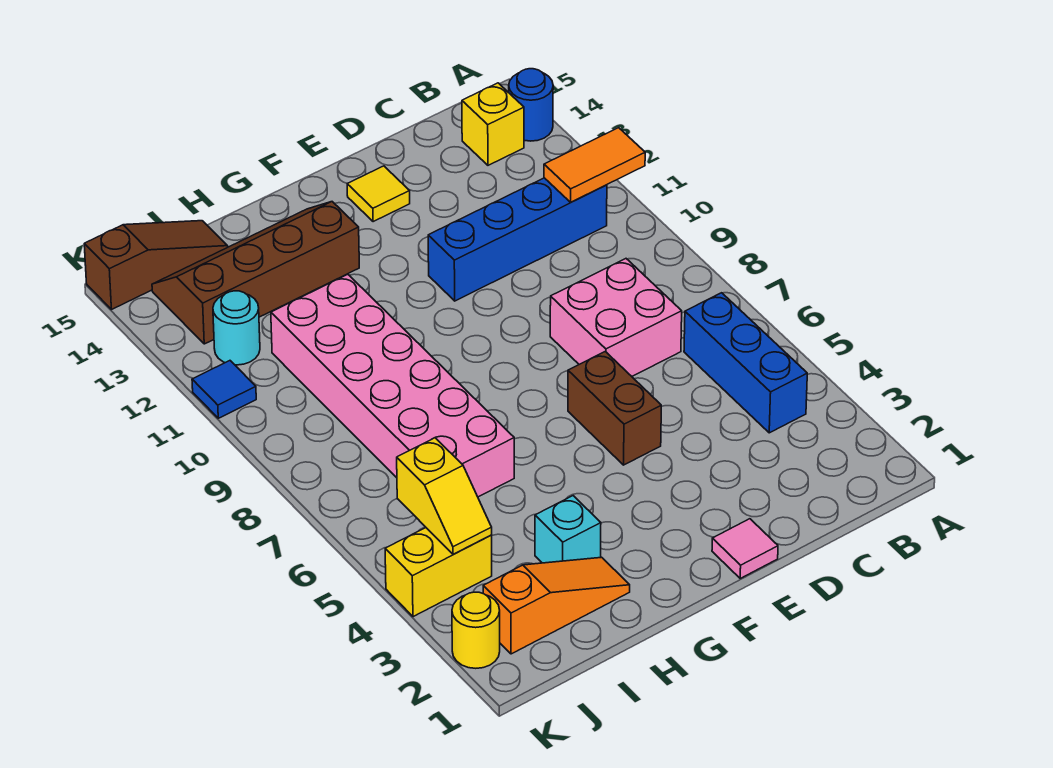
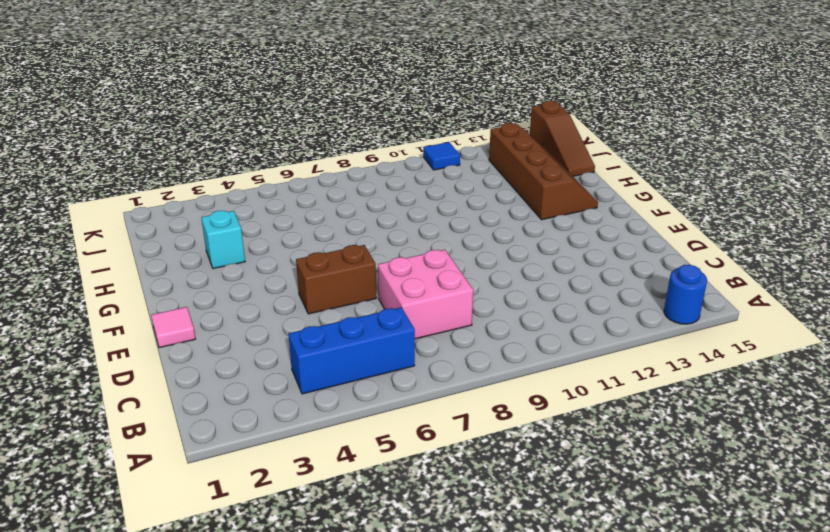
none -> blue 1x4 brick [428,178,607,301]
none -> yellow 1x1 brick [462,83,524,165]
none -> yellow 1x1 tile [347,166,410,222]

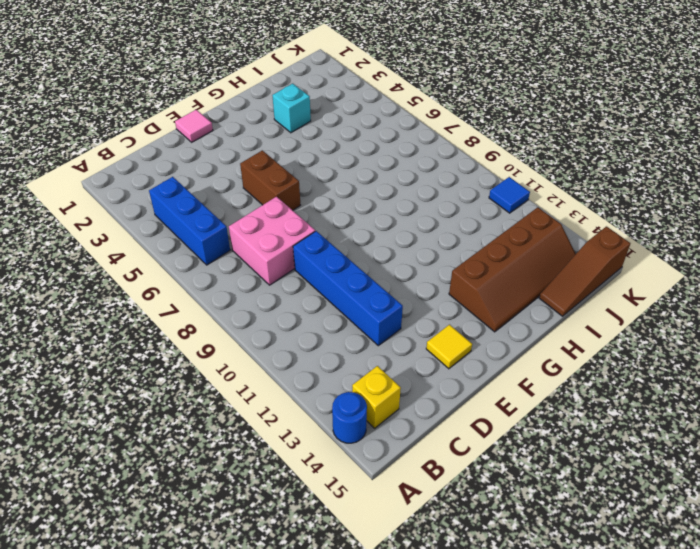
blue 1x4 brick [293,231,403,346] -> blue 1x4 brick turned to [428,178,607,301]
none -> orange 1x3 slope [483,557,630,654]
none -> pink 2x6 brick [271,275,514,497]
none -> yellow 1x2 brick [385,528,492,617]

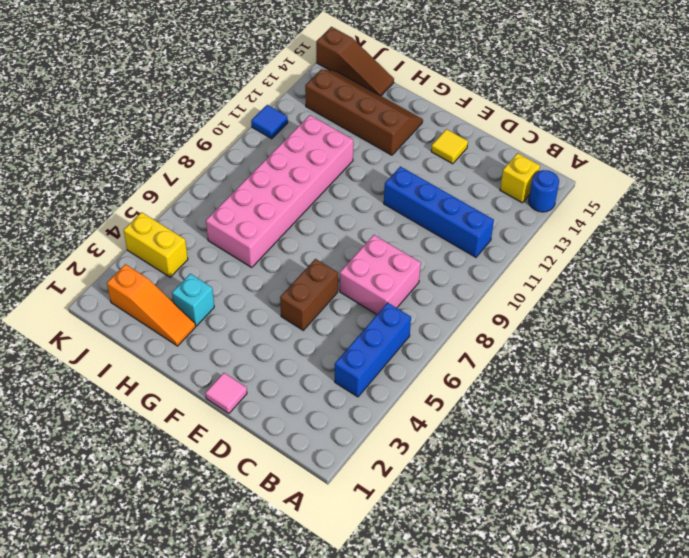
none -> cyan 1x1 round brick [213,291,260,365]
none -> yellow 1x1 round brick [452,592,500,668]
none -> orange 1x2 tile [544,128,645,202]

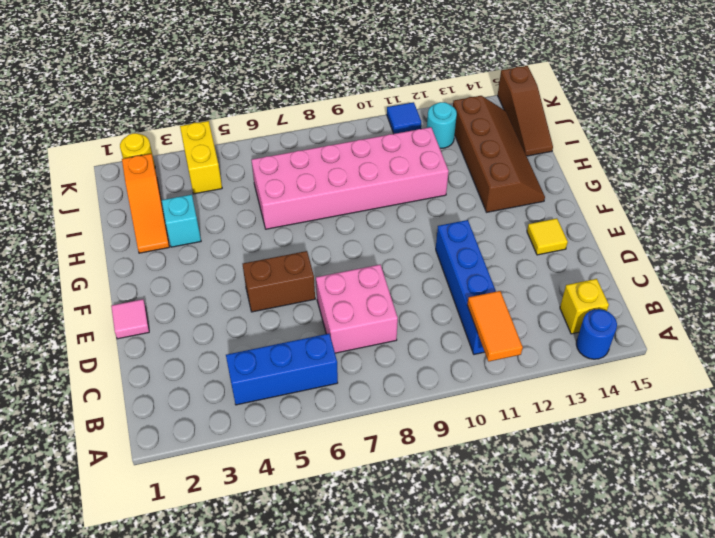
none -> yellow 1x2 slope [397,438,492,554]

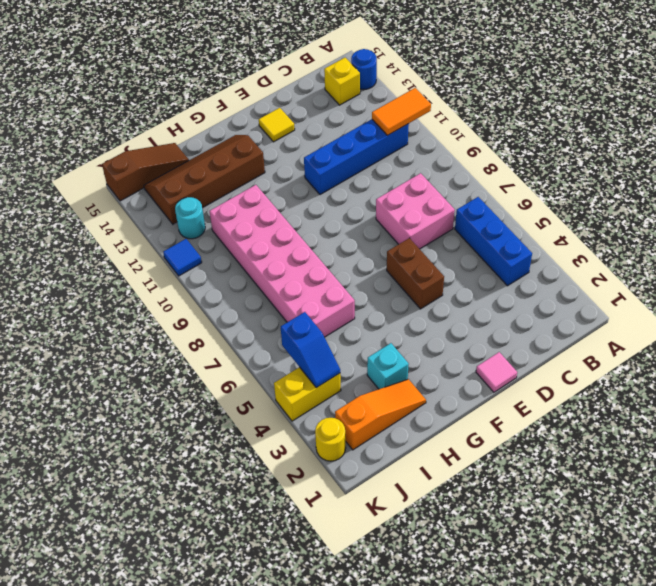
blue 1x2 slope [281,312,340,388] -> yellow 1x2 slope [397,438,492,554]

